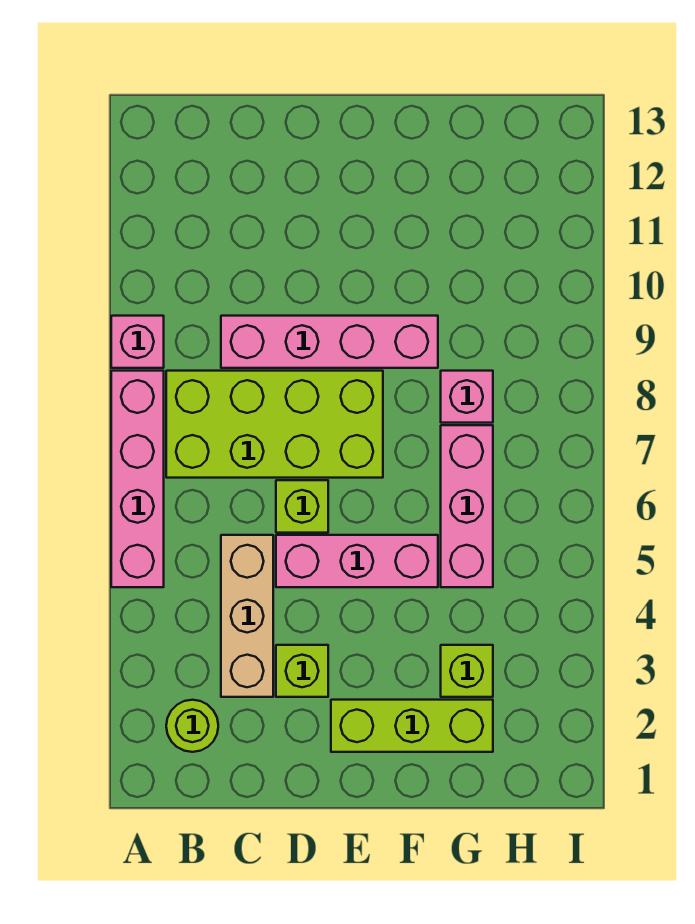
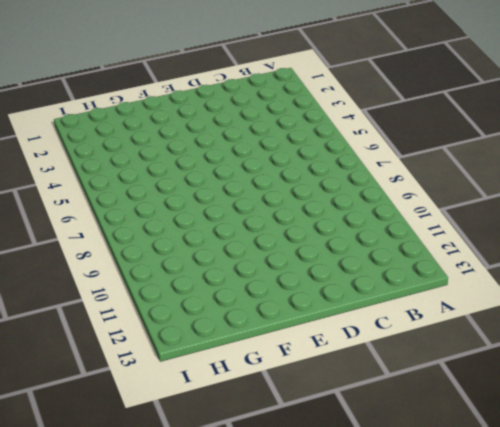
none -> pink 1x4 brick [111,371,164,587]
none -> pink 1x1 brick [111,316,164,368]
none -> lime 1x1 round brick [166,700,218,752]

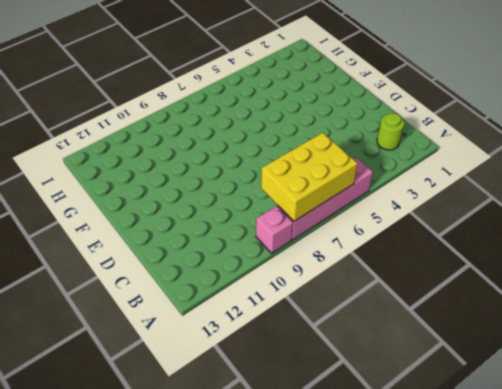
yellow 2x3 brick [261,133,358,221] -> none
none -> lime 2x4 brick [166,371,383,478]
none -> tan 1x3 brick [221,535,273,697]
none -> pink 1x4 brick [221,316,438,368]

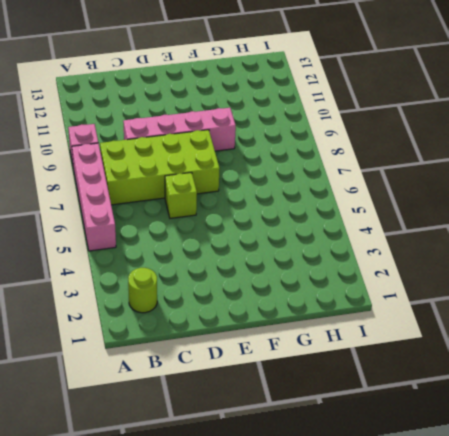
none -> tan 1x3 brick [221,535,273,697]
none -> lime 1x1 brick [276,645,328,697]
none -> pink 1x3 brick [276,535,438,587]

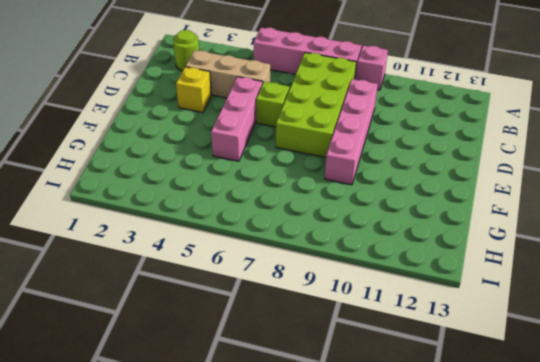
yellow 1x1 brick [176,67,211,113] -> lime 1x1 brick [276,645,328,697]
none -> lime 1x3 brick [331,700,493,752]
none -> lime 1x1 brick [441,645,493,697]
none -> pink 1x3 brick [441,425,493,587]

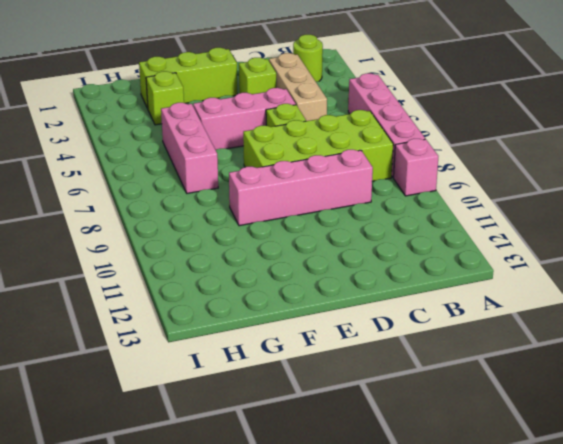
none -> pink 1x1 brick [441,371,493,423]

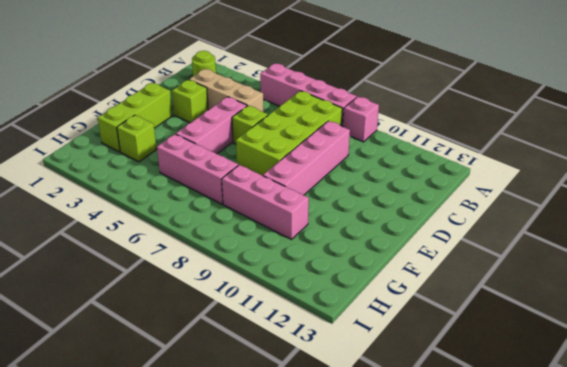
pink 1x3 brick [222,165,309,240] -> pink 1x1 brick [441,371,493,423]

